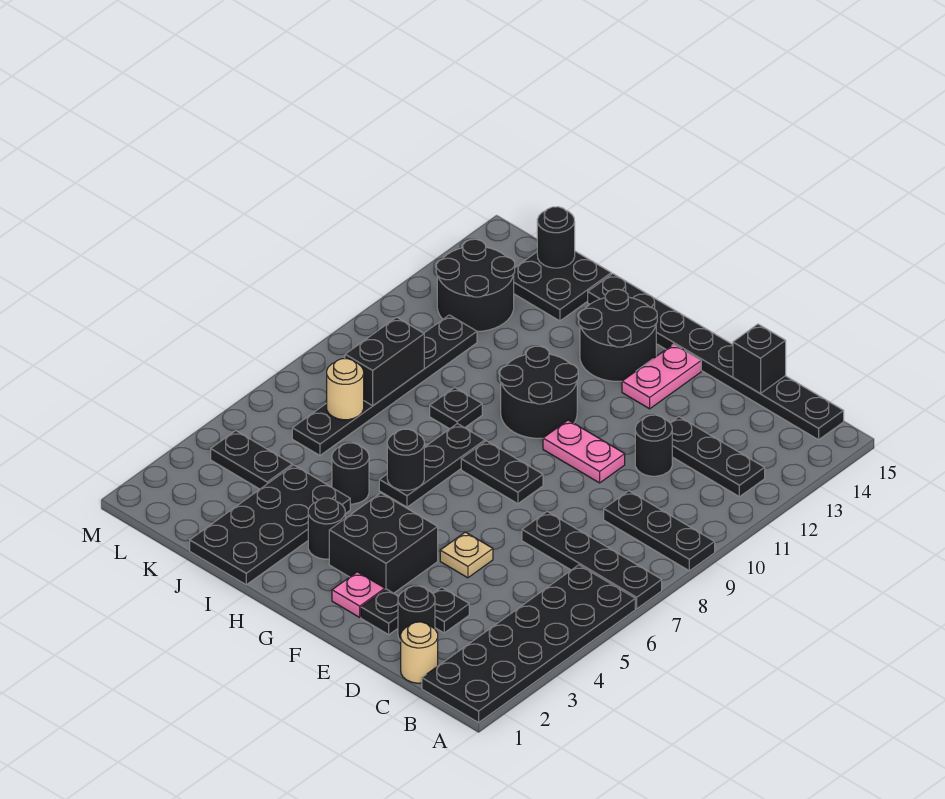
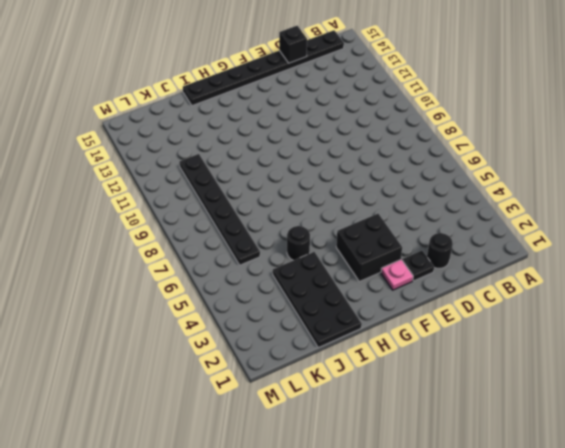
none -> black 2x6 plate [422,565,635,723]
none -> black 1x4 plate [522,511,662,609]
none -> black 1x3 plate [604,491,715,571]
none -> black 1x3 plate [670,417,765,497]

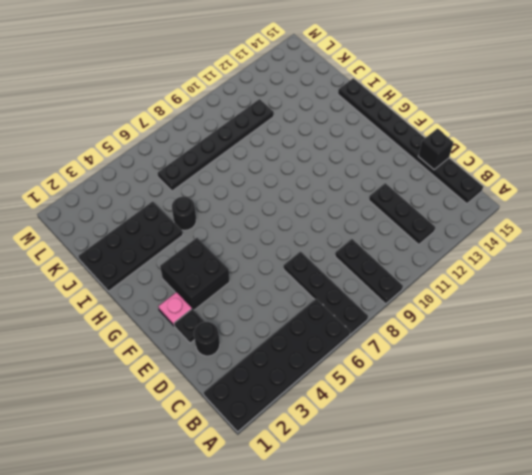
none -> tan 1x1 round brick [401,622,438,683]
none -> black 1x1 plate [433,587,469,633]
none -> black 1x1 round brick [635,415,672,476]
none -> tan 1x1 plate [440,532,493,578]

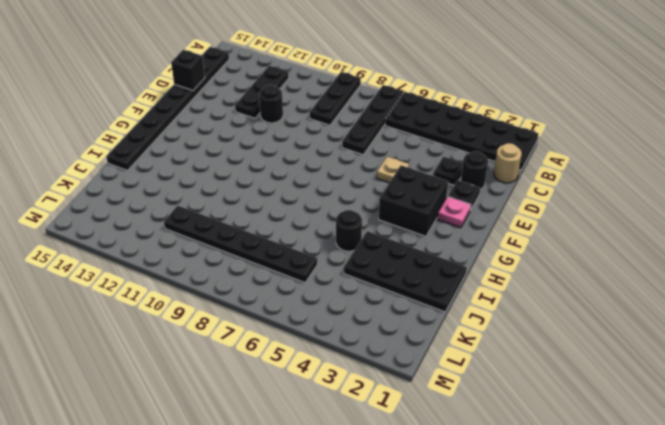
none -> pink 1x2 plate [543,420,625,483]
none -> black 1x2 plate [461,441,543,504]
none -> pink 1x2 plate [622,344,701,409]
none -> black 2x2 round brick [500,346,578,438]

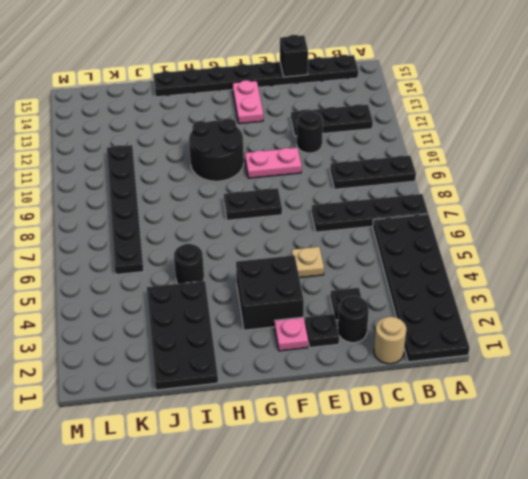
none -> black 2x2 round brick [579,289,657,381]
none -> black 1x1 round brick [308,498,345,559]
none -> black 1x3 plate [379,424,485,507]
none -> black 1x1 plate [430,387,482,429]

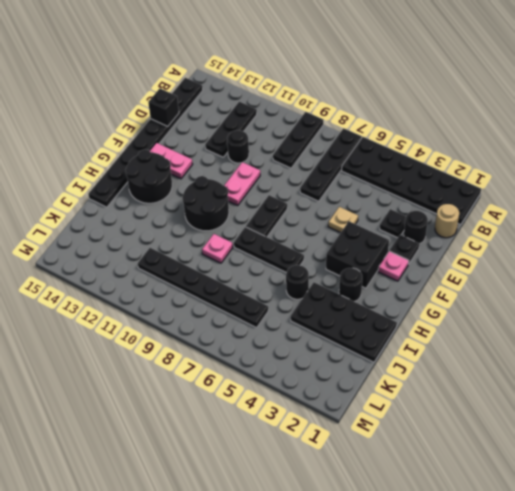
pink 1x1 plate [202,234,233,263] -> black 1x1 plate [430,387,482,429]
none -> black 2x2 plate [514,251,611,321]
none -> black 1x2 plate [211,431,292,489]
none -> black 2x2 round brick [436,239,515,332]
none -> black 1x1 round brick [387,429,424,490]

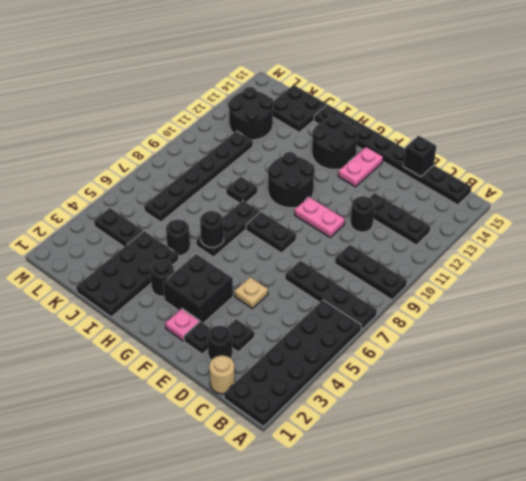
none -> tan 1x1 round brick [327,359,364,420]
none -> black 1x2 brick [345,317,424,406]
none -> black 1x1 round brick [537,207,575,268]

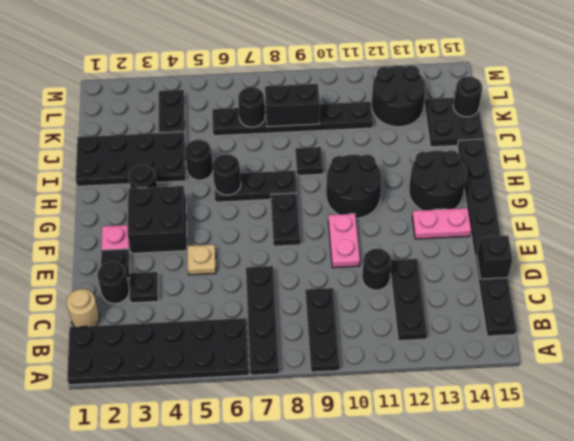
black 1x1 round brick [238,87,265,127] -> tan 1x1 round brick [327,359,364,420]

